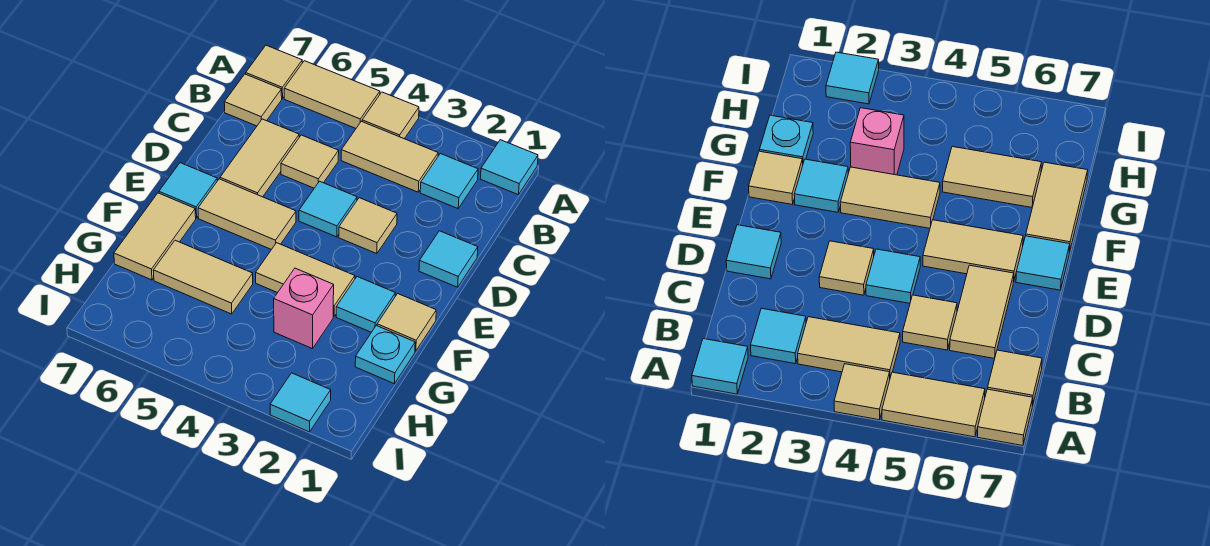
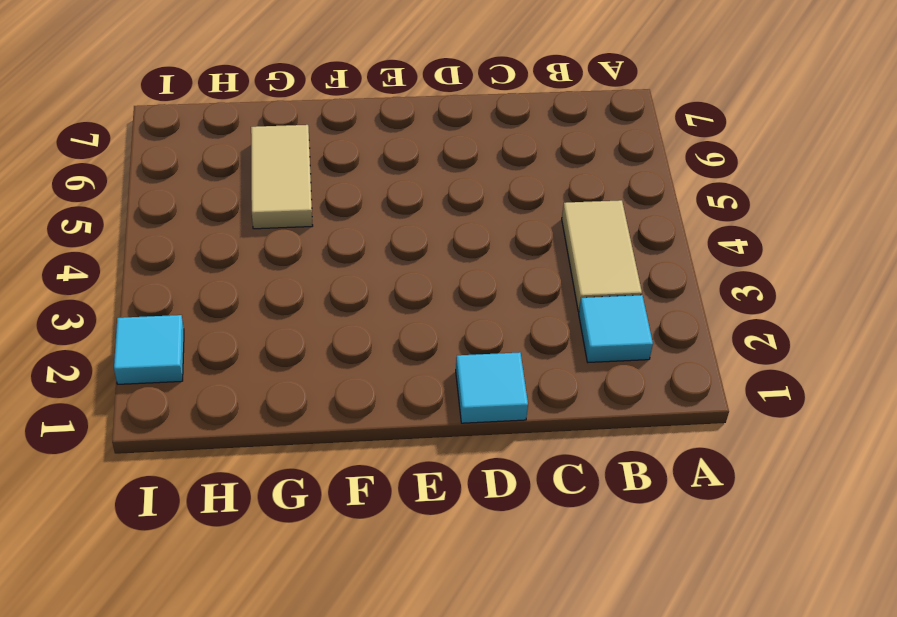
none -> cyan 1x1 tile [480,140,538,195]
none -> tan 1x1 tile [362,92,419,139]
none -> tan 1x2 tile [284,61,380,128]

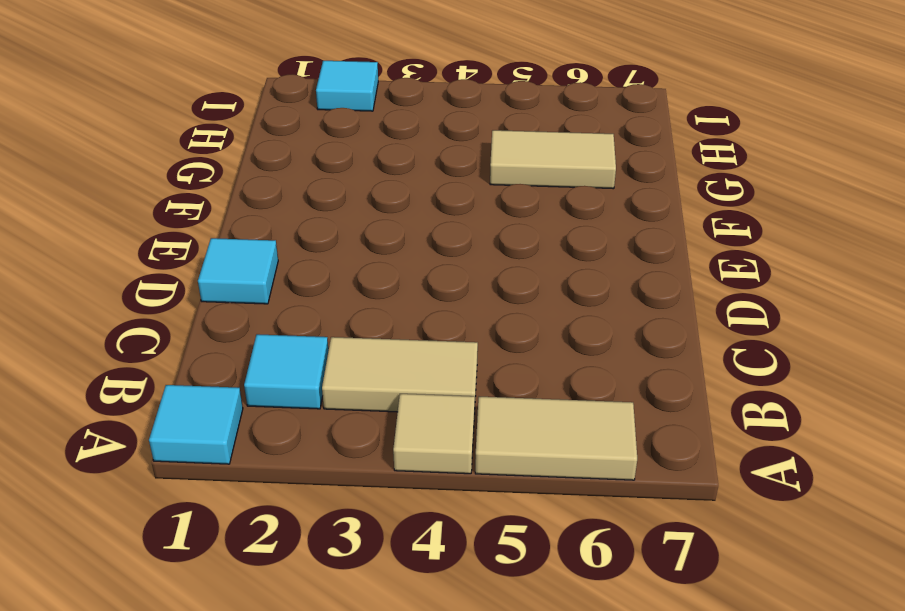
none -> tan 1x1 tile [246,45,302,99]
none -> tan 1x1 tile [224,74,282,126]
none -> tan 1x1 tile [281,135,339,188]

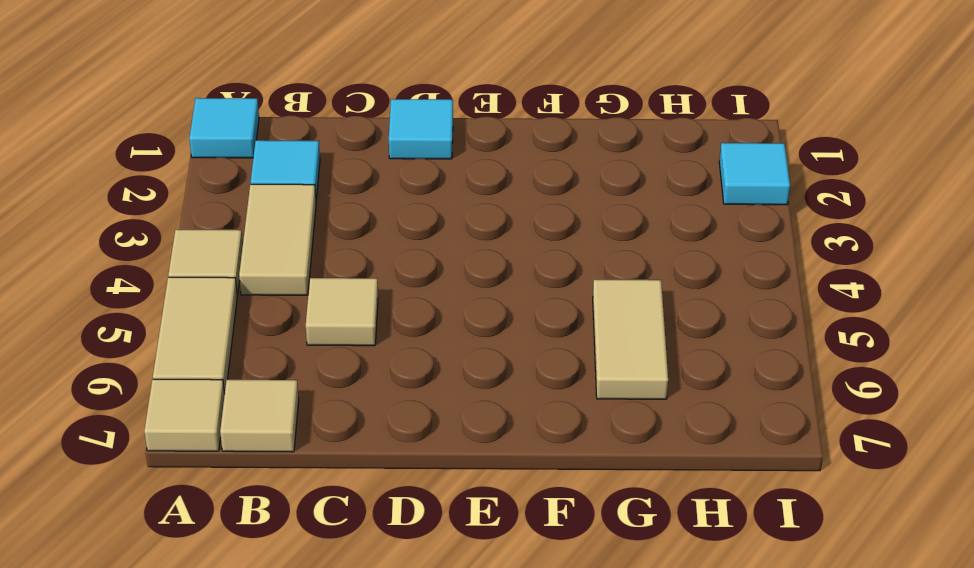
none -> tan 1x2 tile [220,119,299,197]
none -> tan 1x1 tile [339,198,397,254]
none -> cyan 1x1 tile [299,181,357,237]

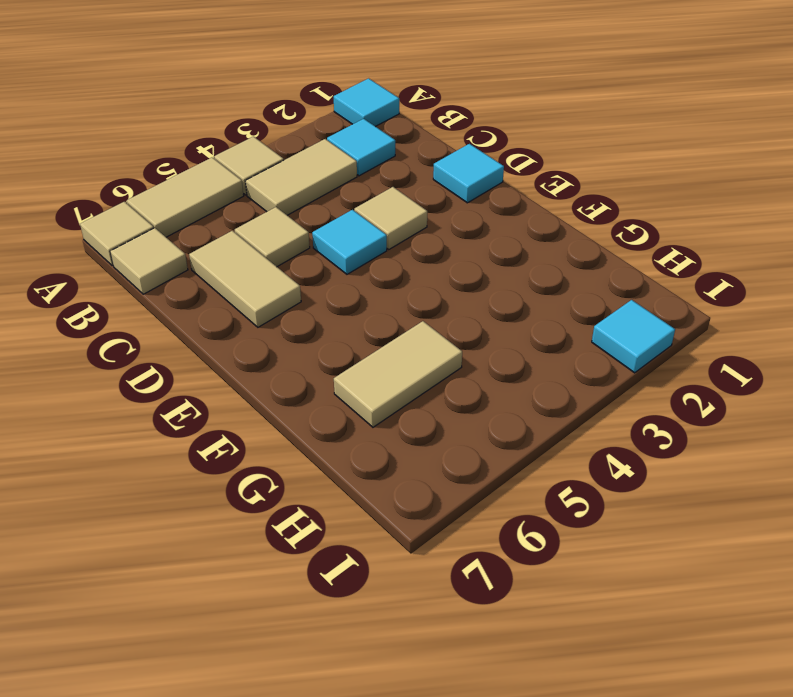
none -> tan 1x2 tile [198,179,296,250]
none -> cyan 1x1 tile [159,163,217,218]
none -> tan 1x1 tile [377,294,436,351]

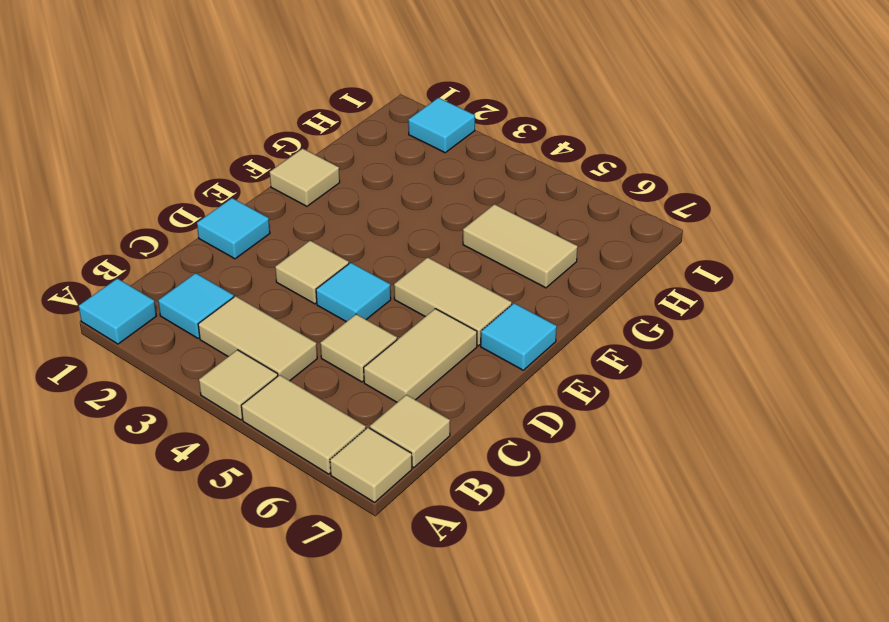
none -> cyan 1x1 tile [336,277,395,332]
none -> tan 1x2 tile [256,243,355,316]
none -> tan 1x2 tile [114,193,196,280]

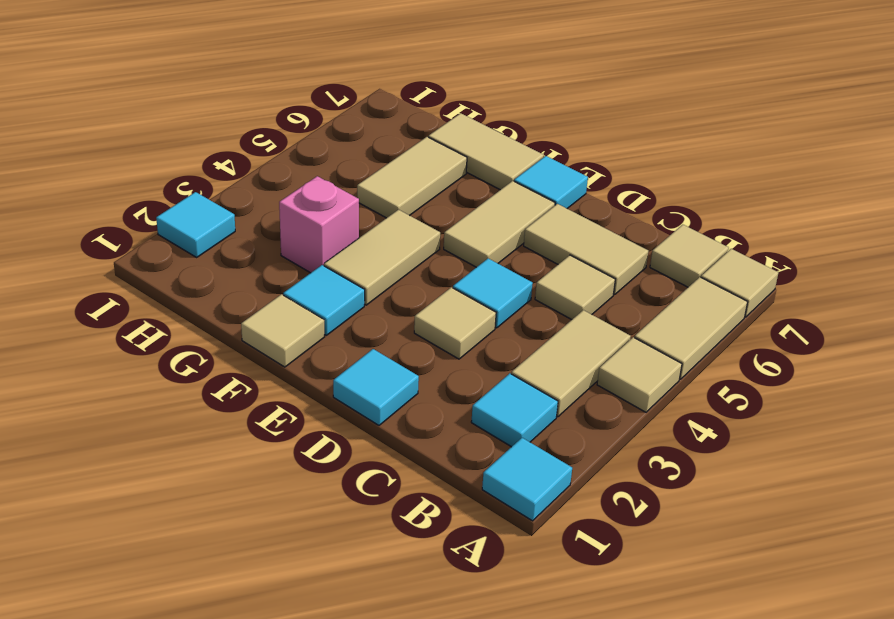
none -> cyan 1x1 plate [355,326,415,384]

